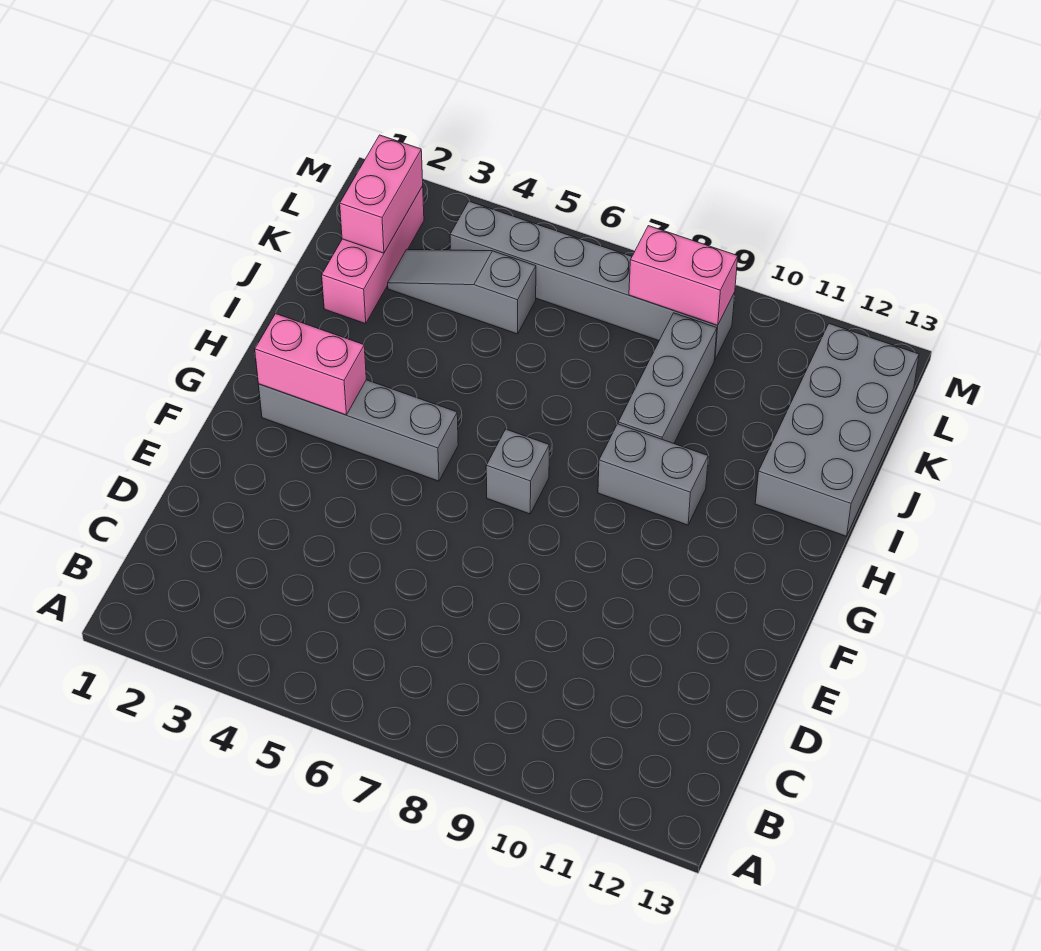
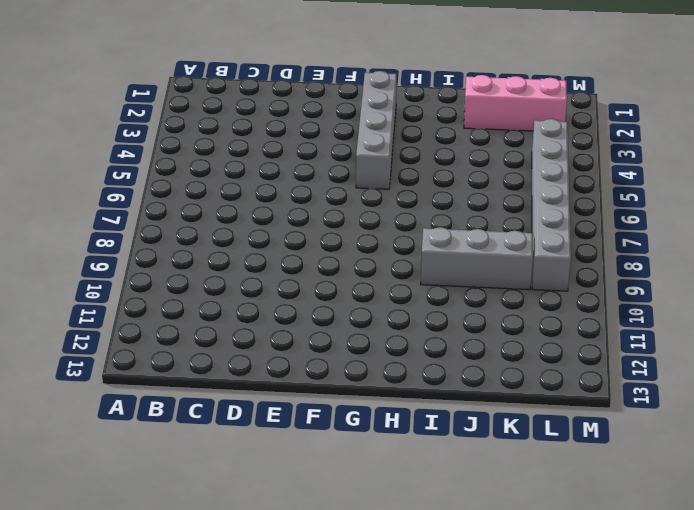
none -> grey 1x1 brick [486,429,549,514]
none -> grey 1x2 brick [598,424,708,525]

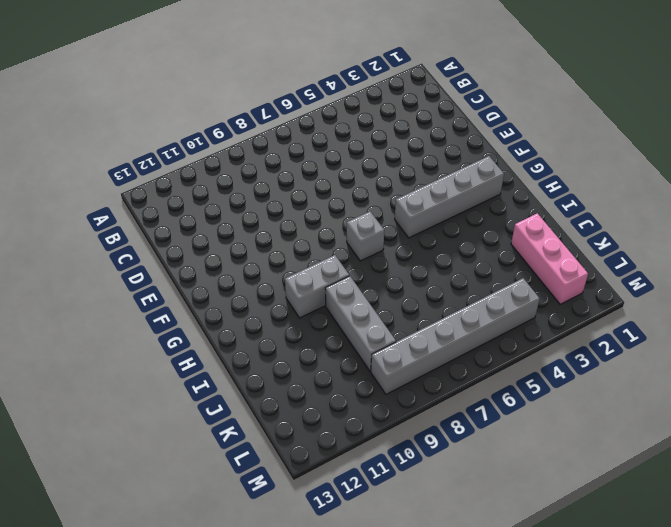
none -> grey 2x4 brick [755,324,919,536]
none -> grey 1x3 slope [388,249,536,334]

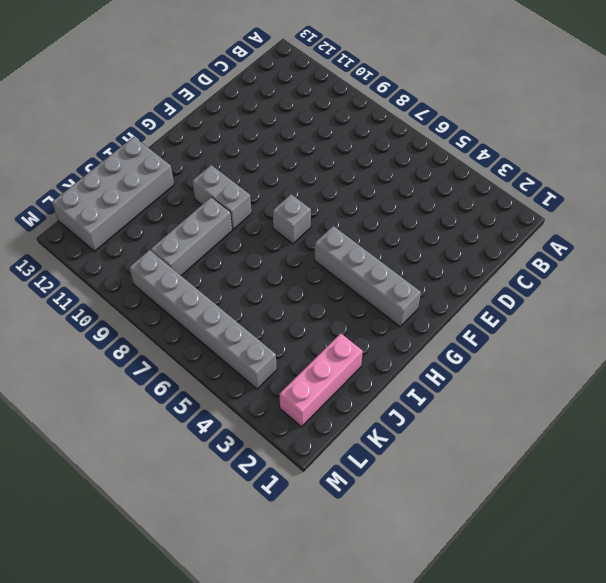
none -> grey 1x3 slope [388,249,536,334]
none -> pink 1x2 brick [255,314,366,415]

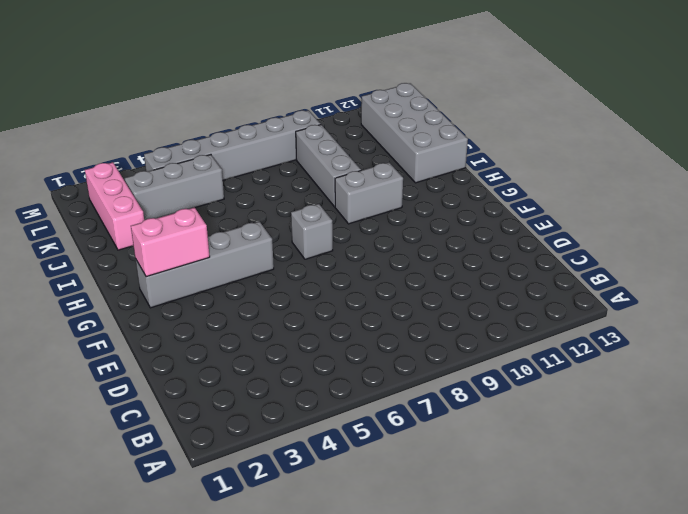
grey 1x3 brick [125,155,224,220] -> grey 1x3 slope [388,249,536,334]
none -> pink 1x2 brick [340,135,423,253]
none -> pink 1x2 brick [629,226,738,326]

